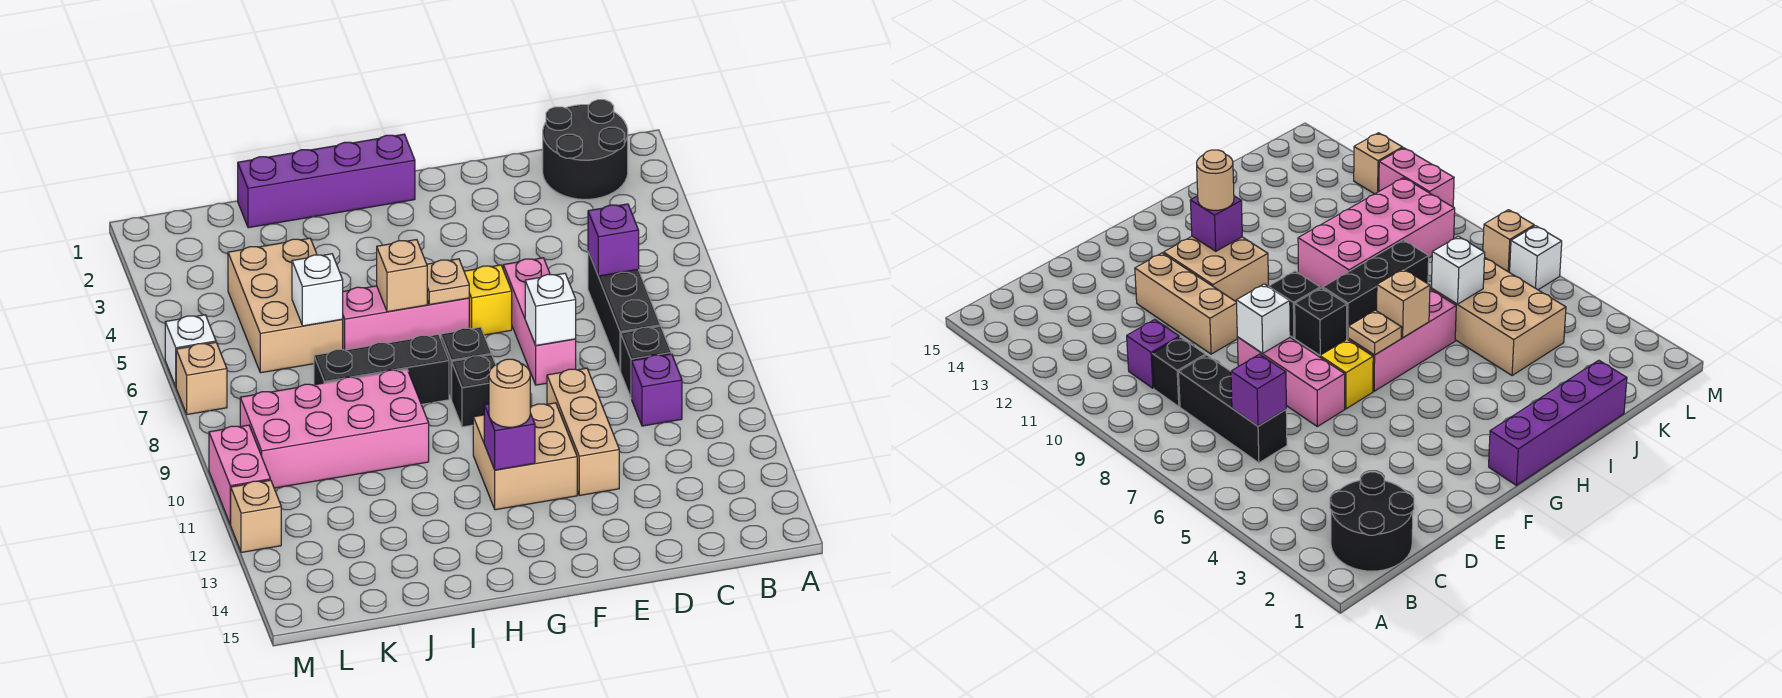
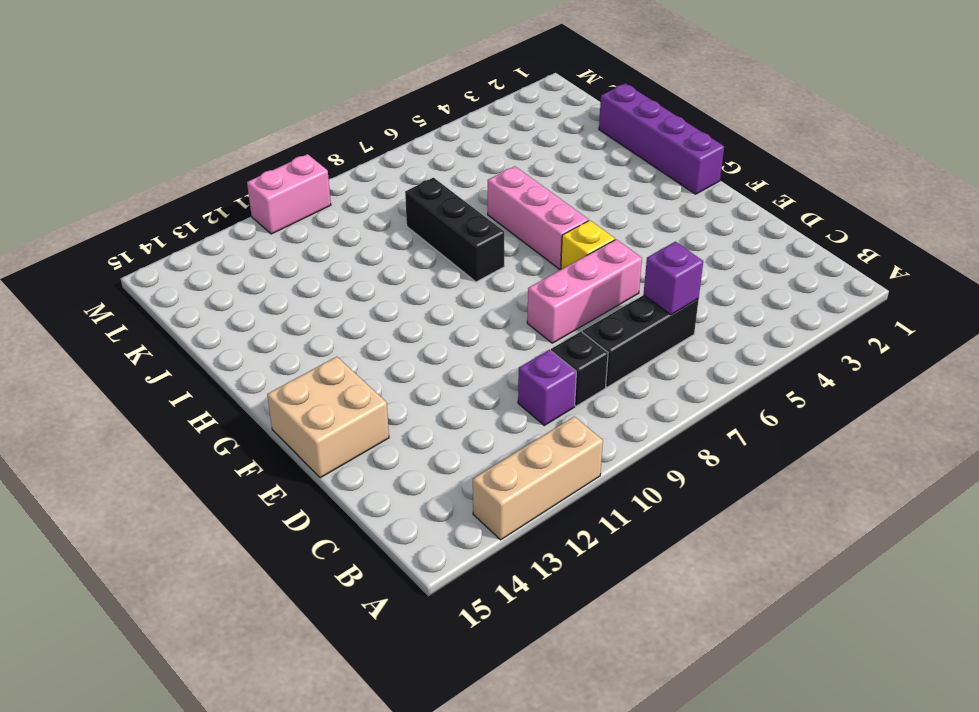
tan 1x3 brick [473,416,603,540] -> tan 1x3 brick moved to [547,368,619,495]
tan 2x2 brick [267,357,389,478] -> tan 2x2 brick moved to [473,403,577,510]
none -> black 2x2 round brick [543,100,628,199]
none -> black 1x1 brick [441,327,491,399]
none -> black 1x1 brick [452,355,496,427]

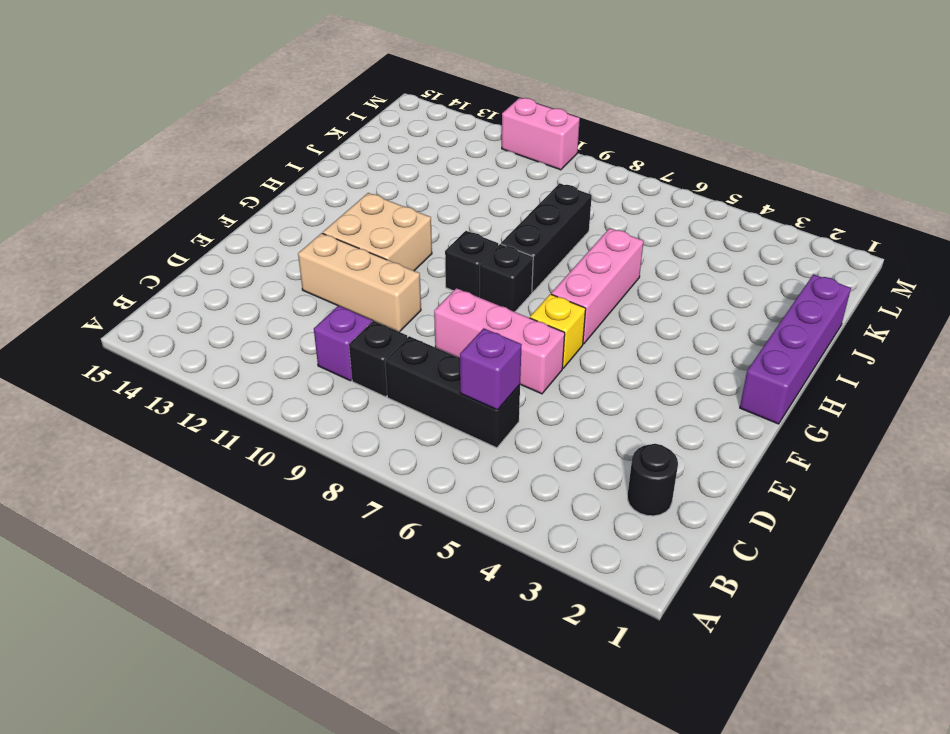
black 1x1 round brick [628,444,678,516] -> black 2x2 round brick [543,100,628,199]
none -> pink 2x4 brick [240,369,429,488]
none -> tan 2x3 brick [228,238,343,373]
none -> white 1x1 brick [165,315,216,386]

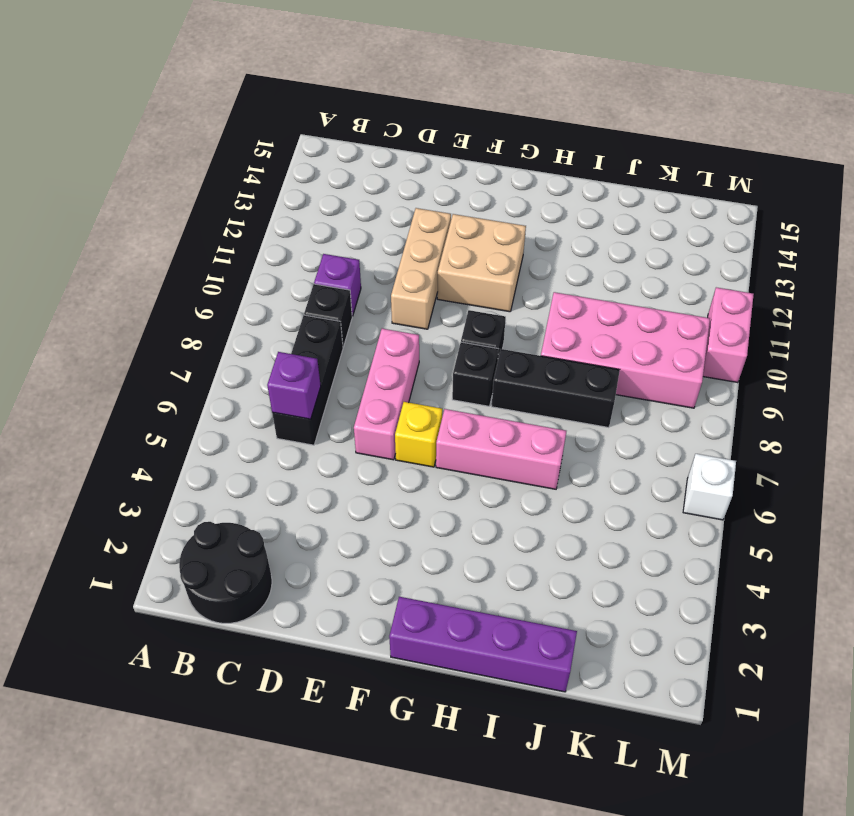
none -> tan 2x3 brick [228,238,343,373]
none -> tan 1x1 brick [176,342,227,414]
none -> tan 1x1 brick [231,480,281,552]

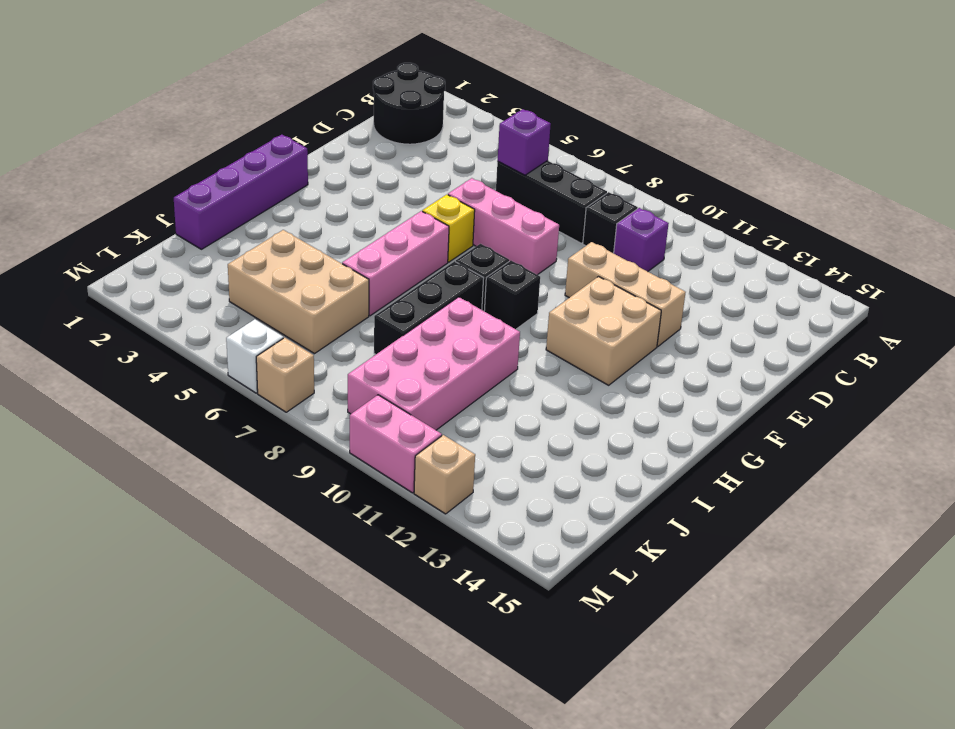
none -> white 1x1 brick [525,273,576,345]
none -> tan 1x1 plate [427,259,469,305]
none -> purple 1x1 brick [484,404,535,470]

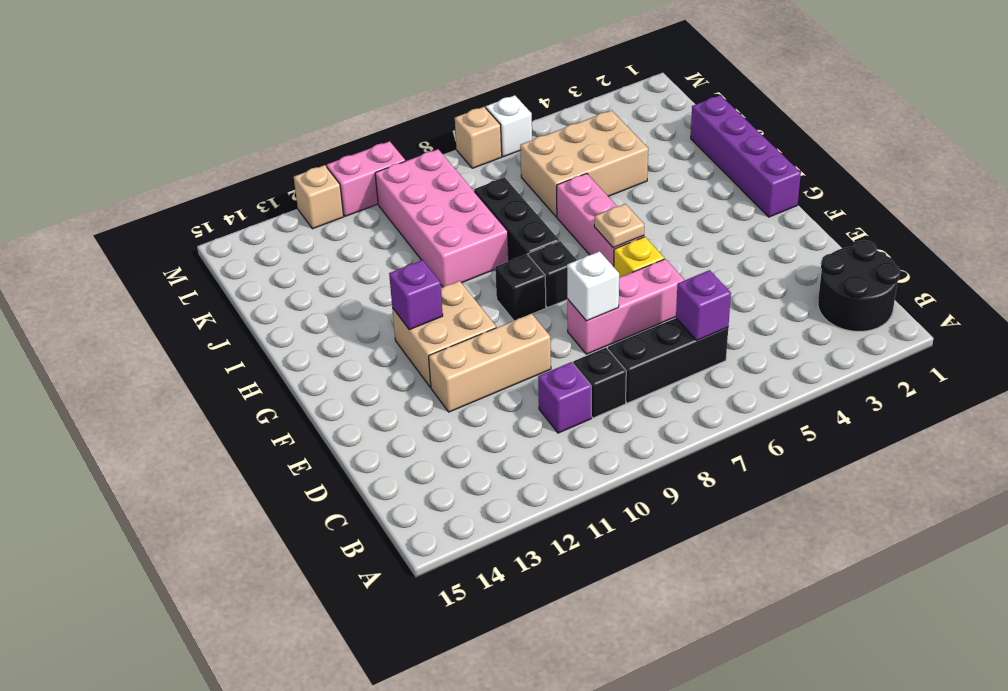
none -> tan 1x1 brick [377,240,427,312]
none -> white 1x1 brick [292,254,343,326]
none -> tan 1x1 round brick [489,359,530,427]

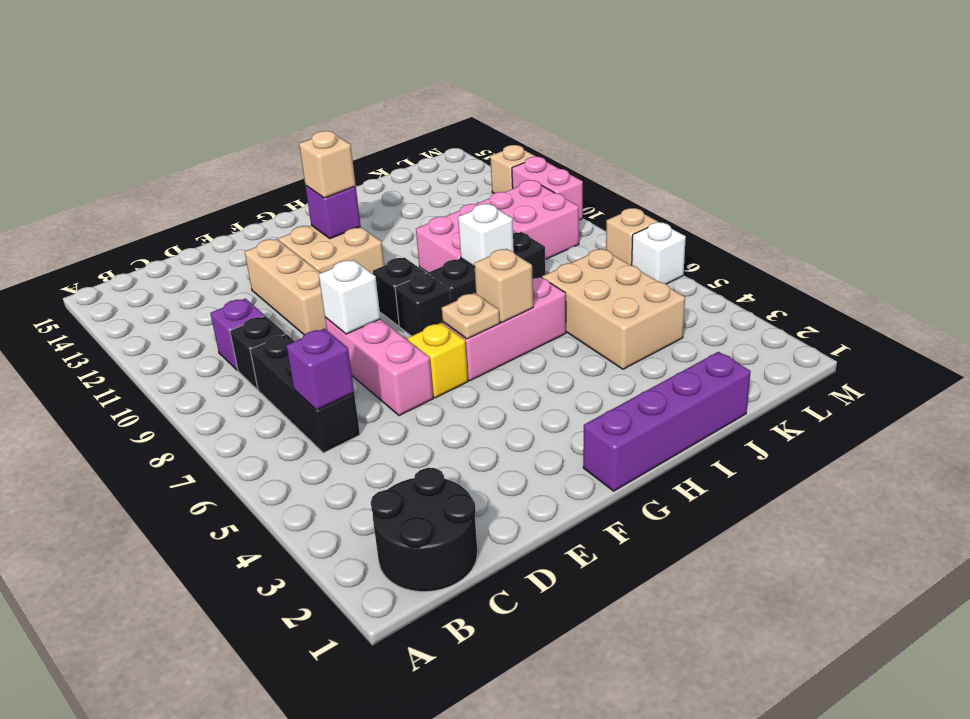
tan 1x1 brick [299,131,356,198] -> tan 1x1 round brick [489,359,530,427]
white 1x1 brick [458,204,514,266] -> white 1x1 brick moved to [292,254,343,326]

